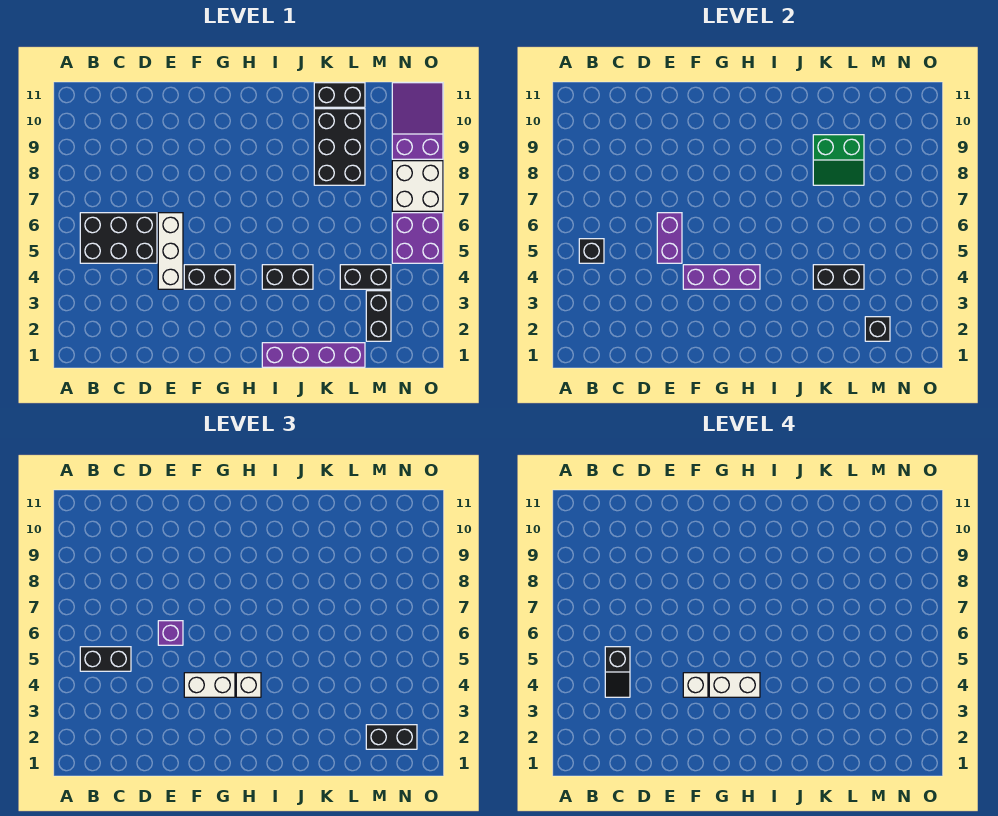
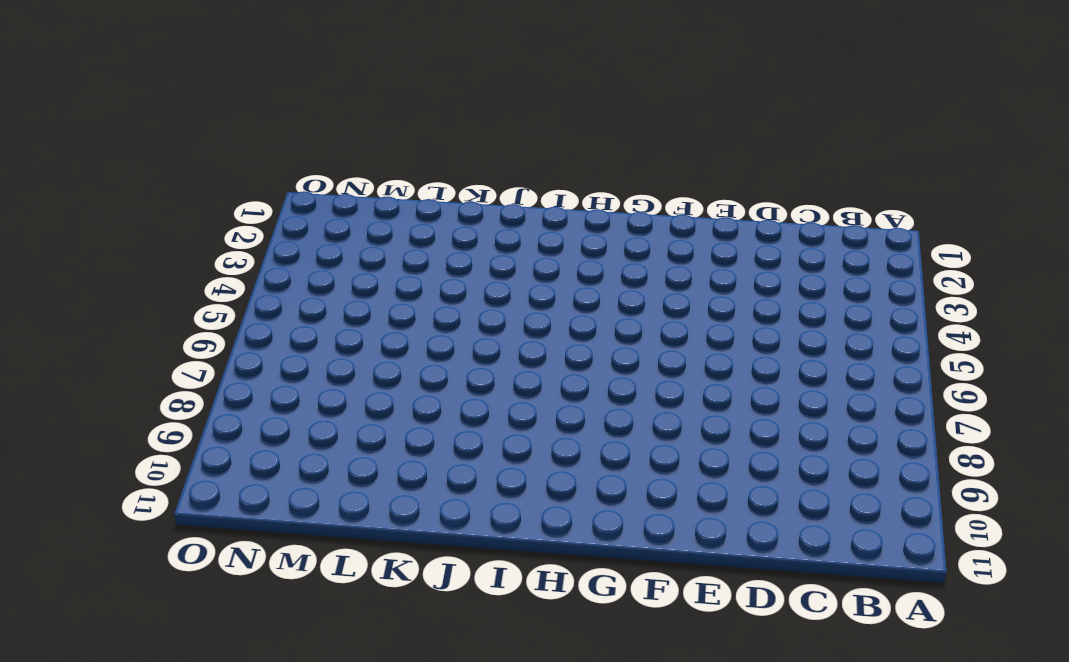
none -> black 2x3 brick [80,213,157,263]
none -> white 1x3 brick [158,213,183,289]
none -> black 1x2 brick [184,265,235,289]

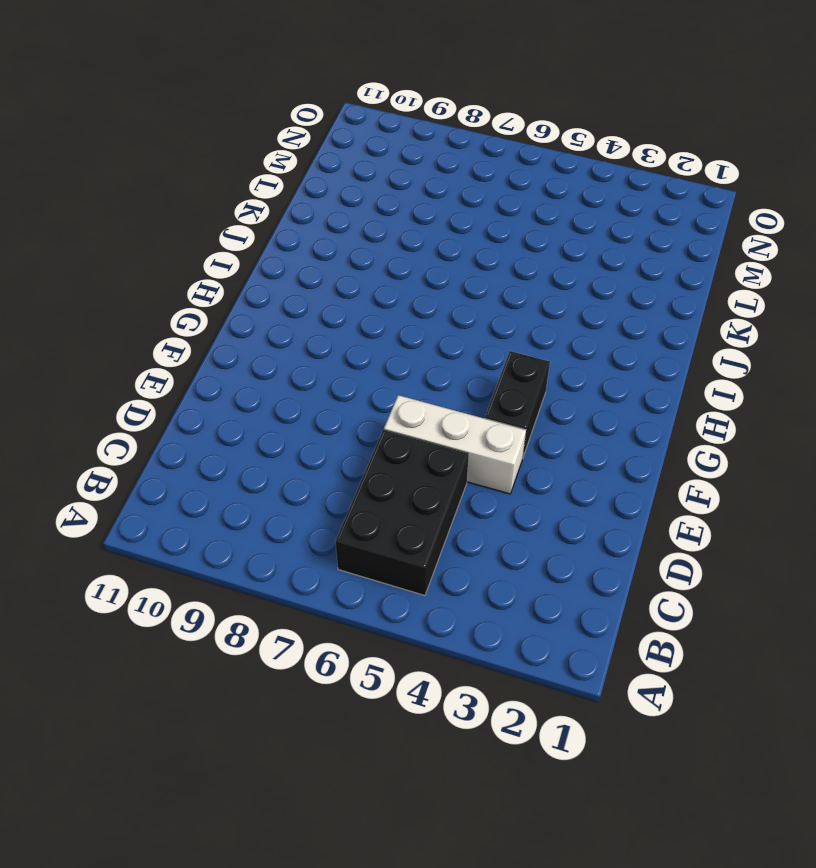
none -> purple 1x4 brick [262,343,365,367]
none -> black 1x2 brick [262,265,313,289]
none -> black 2x3 brick [314,109,365,185]

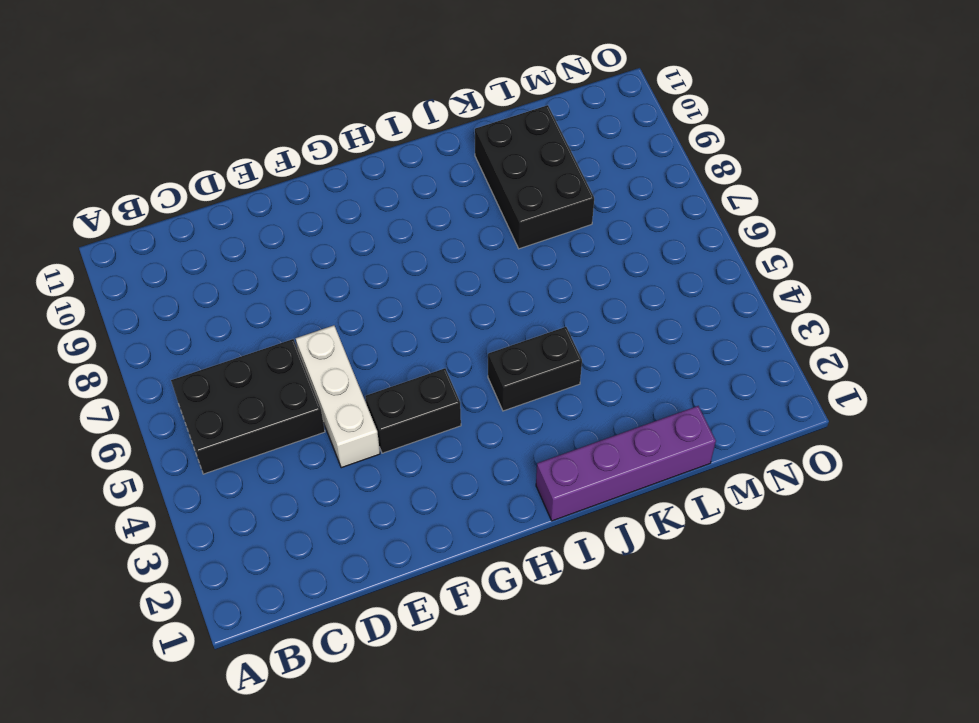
none -> black 1x2 brick [314,83,365,107]
none -> black 1x2 brick [340,265,391,289]
none -> black 1x2 brick [366,291,391,341]

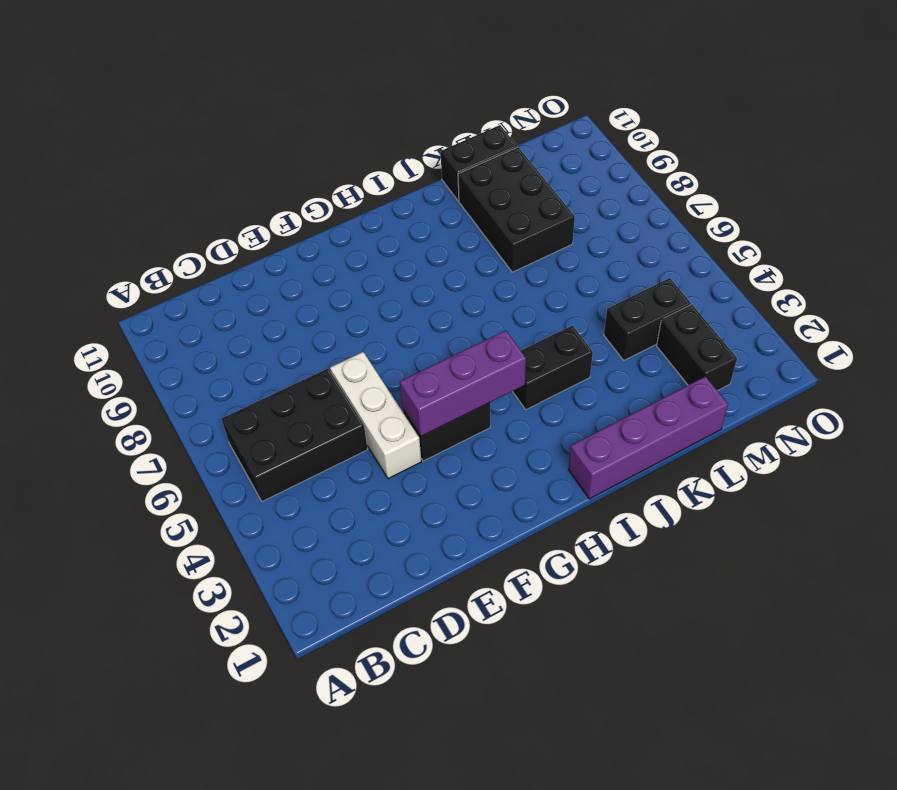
none -> purple 2x2 brick [392,213,443,263]
none -> white 2x2 brick [392,161,443,211]
none -> purple 2x3 slope [392,83,443,159]

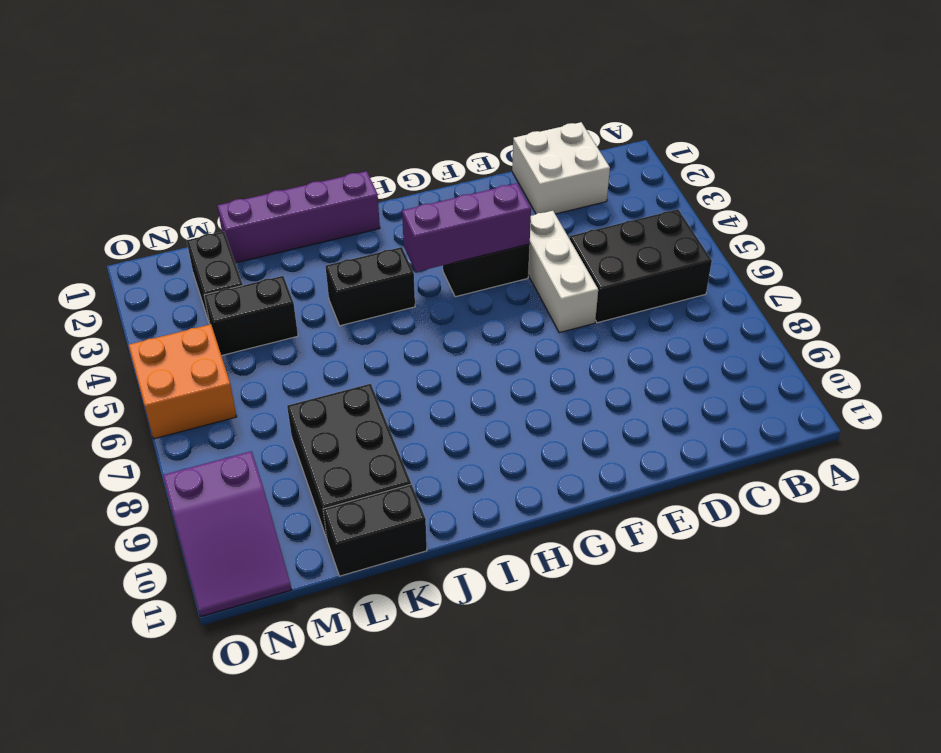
white 2x2 brick [512,122,610,214] -> white 2x2 brick moved to [392,161,443,211]
orange 2x2 brick [129,324,237,439] -> purple 2x2 brick [392,213,443,263]
none -> black 1x1 brick [579,239,604,263]
none -> purple 1x2 brick [657,213,682,263]
none -> black 1x2 brick [813,265,864,289]

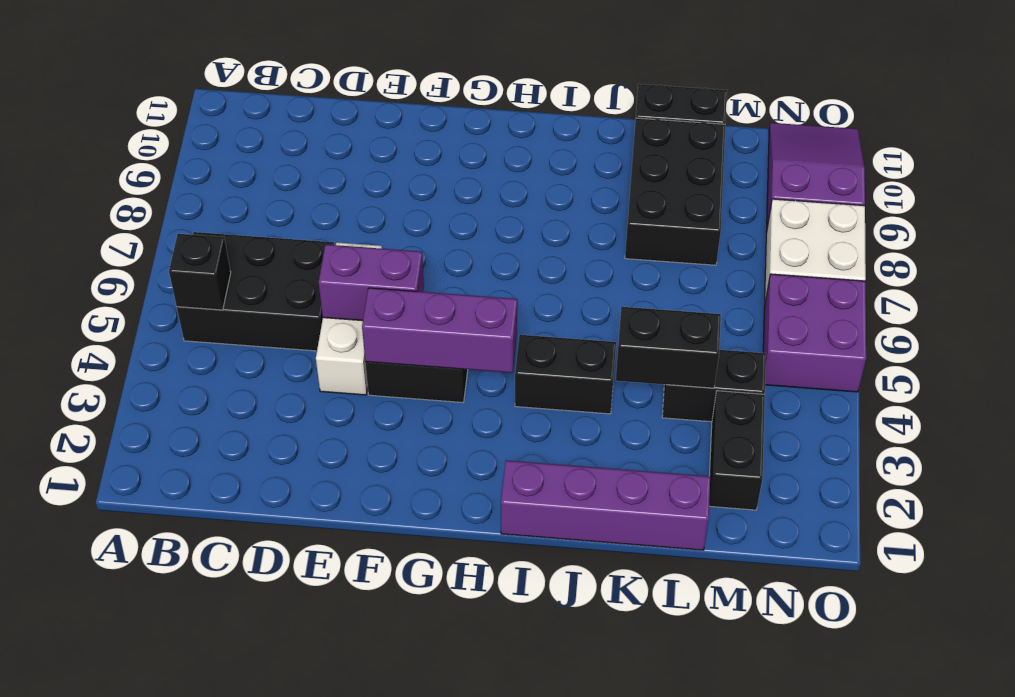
purple 1x2 brick [319,245,424,321] -> purple 1x2 brick turned to [657,213,682,263]
none -> green 2x2 slope [813,135,864,185]
none -> black 1x1 brick [865,317,890,341]
none -> black 1x2 brick [80,647,131,671]

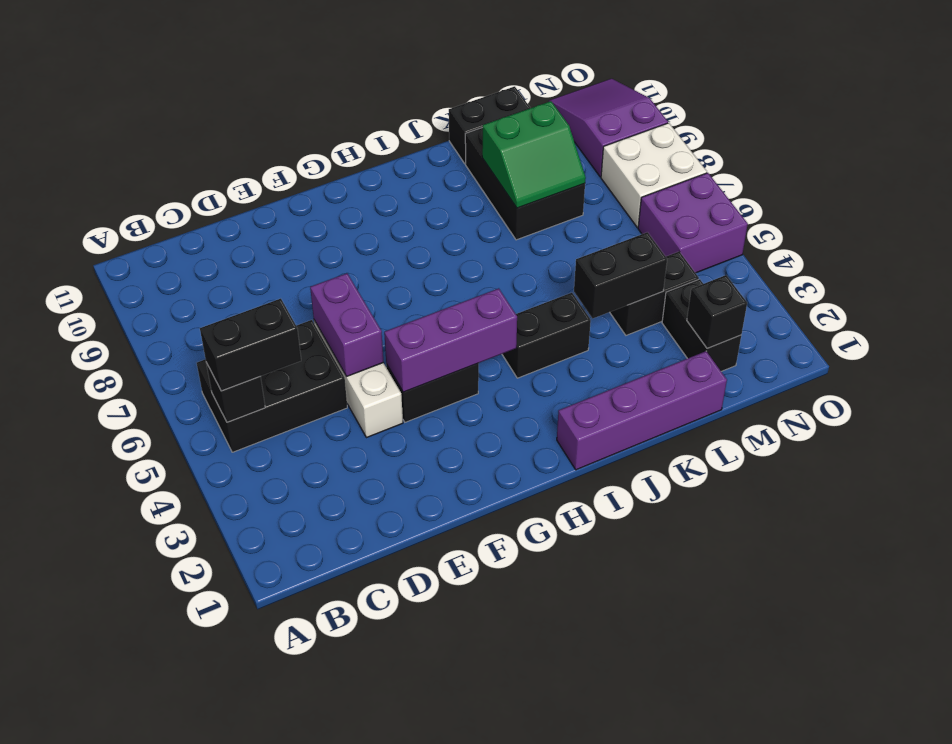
none -> purple 1x1 brick [158,621,183,645]
none -> white 1x2 brick [184,673,235,697]
none -> white 1x1 brick [236,673,261,697]

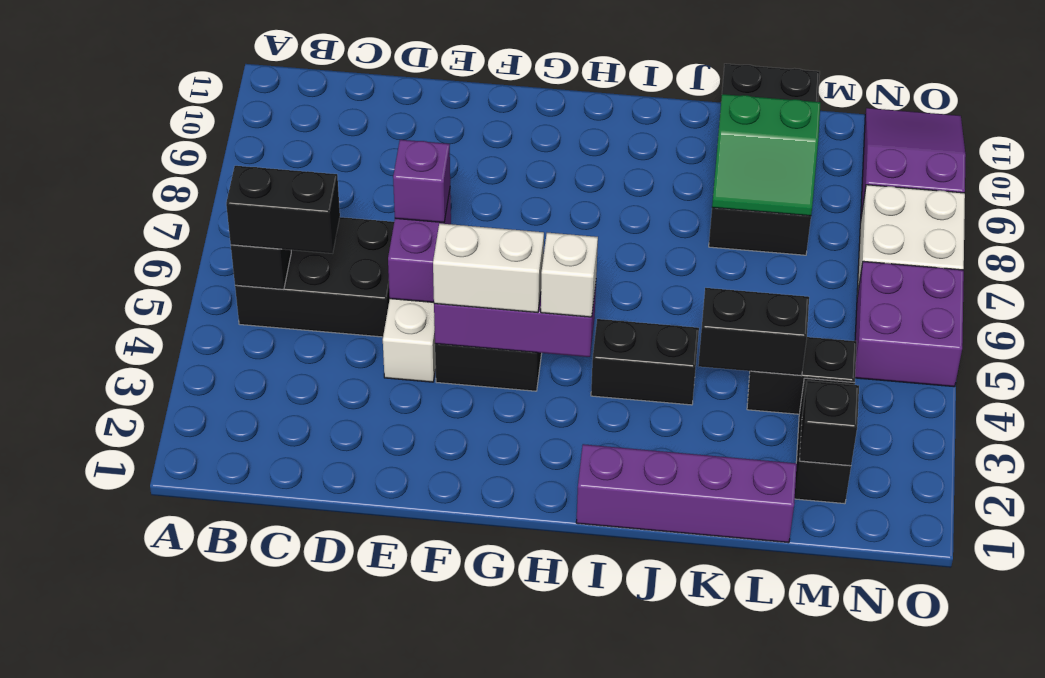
none -> black 1x2 brick [366,725,417,749]
none -> black 1x2 slope [605,647,630,697]
none -> white 1x1 brick [683,673,708,697]

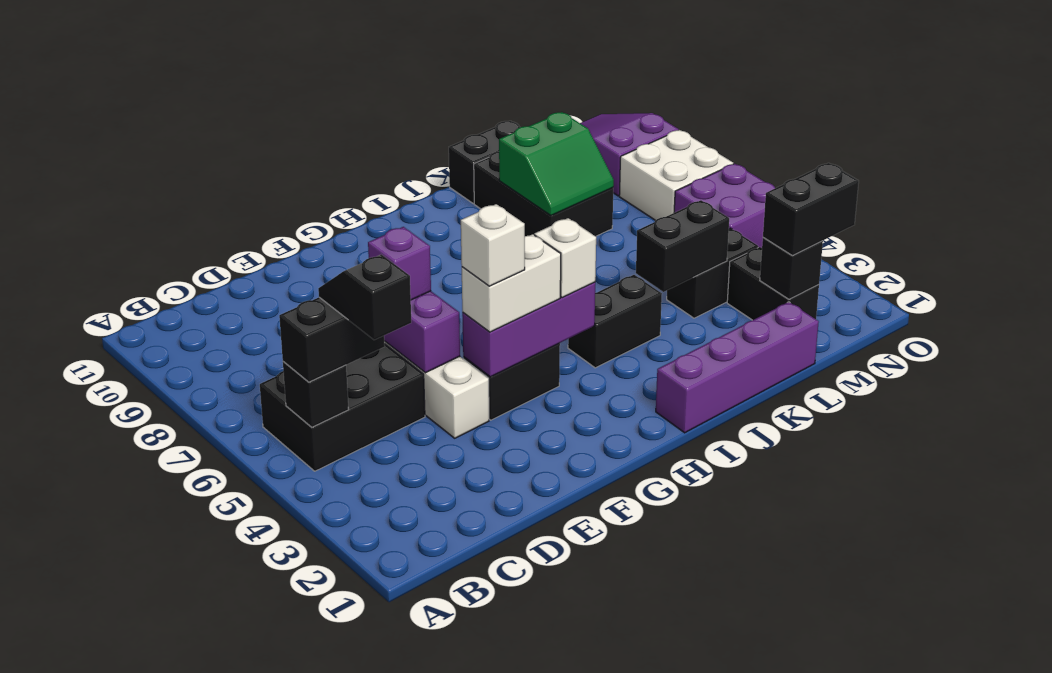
black 1x2 slope [318,255,411,340] -> black 1x2 slope turned to [605,647,630,697]
none -> white 1x2 brick [709,673,760,697]

